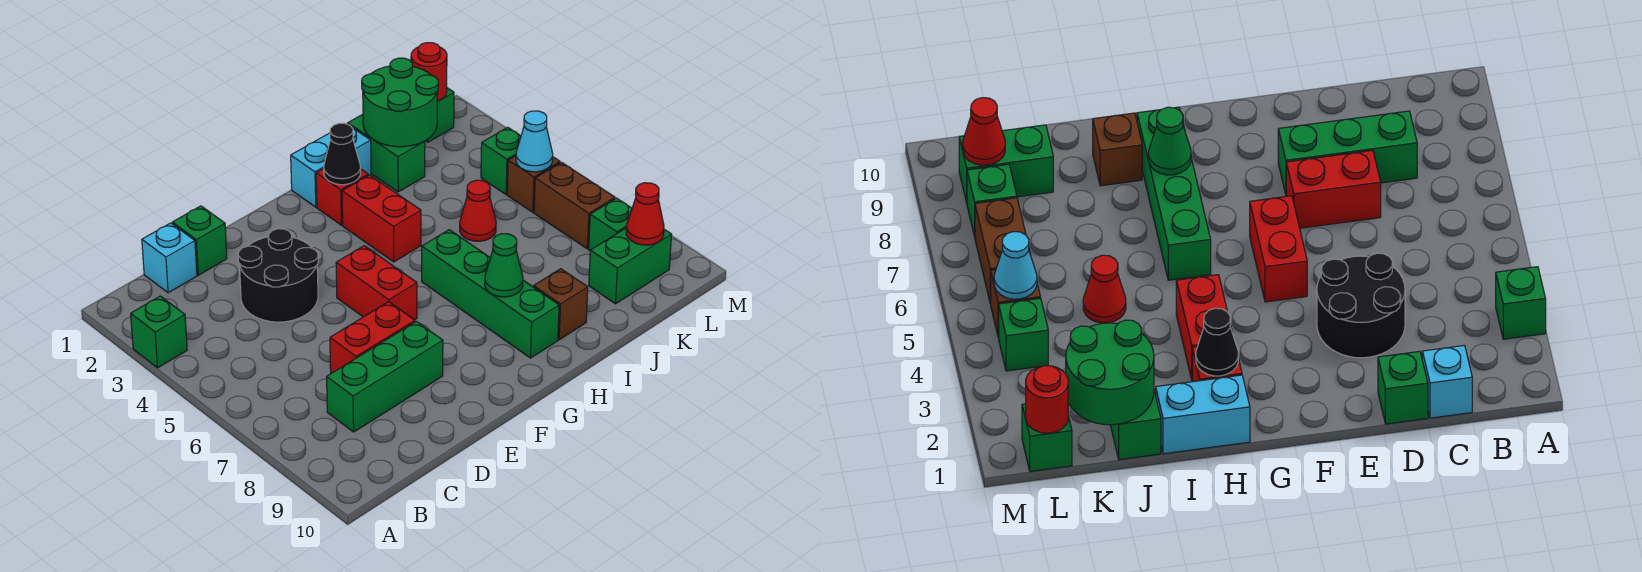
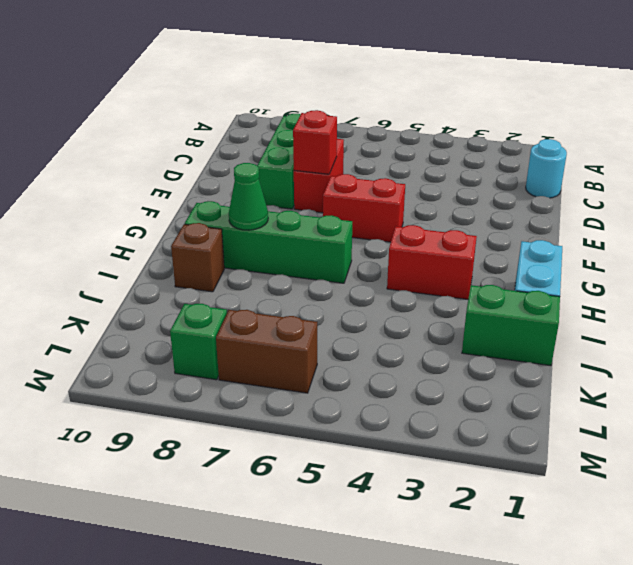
cyan 1x1 round brick [526,139,567,198] -> cyan 1x1 brick [142,223,197,293]
red 1x1 brick [293,110,337,174] -> red 1x1 brick moved to [316,169,368,225]
none -> green 1x1 brick [131,296,187,368]
none -> green 1x1 brick [172,206,227,275]
none -> black 2x2 round brick [238,229,318,322]

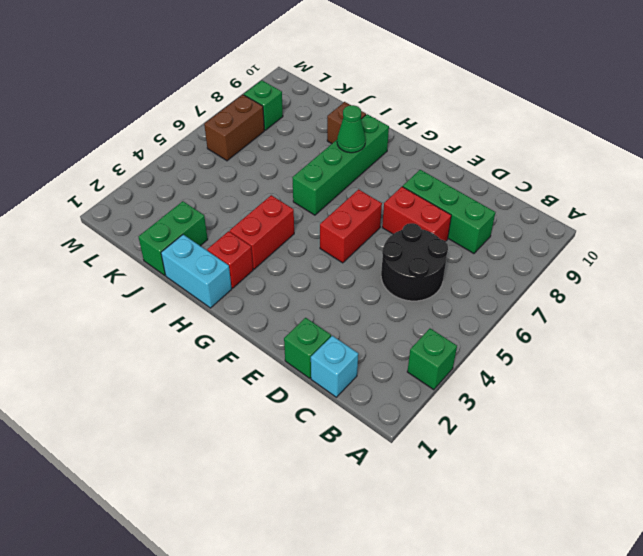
black 2x2 round brick [381,223,448,301] -> black 2x2 round brick moved to [238,229,318,322]
none -> red 1x1 cone [460,180,496,241]
none -> green 1x2 brick [589,228,672,304]
none -> green 1x1 brick [426,88,454,142]

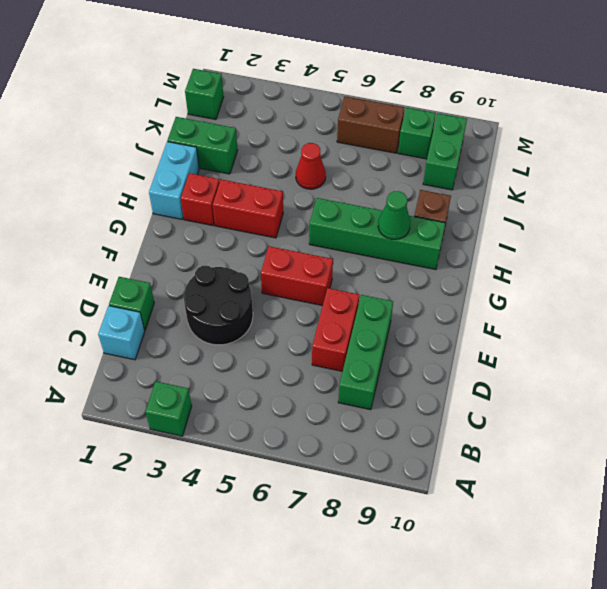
none -> green 1x1 brick [481,127,521,194]
none -> brown 1x1 brick [507,156,560,212]
none -> black 1x1 cone [324,123,361,185]

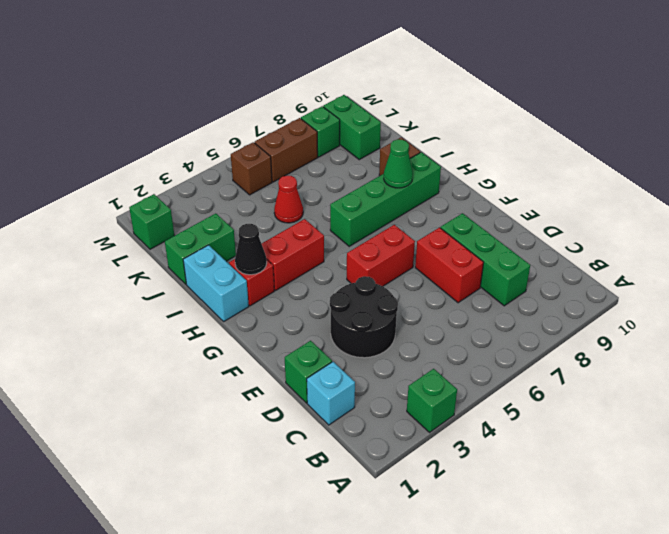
none -> green 1x1 brick [481,127,521,194]
none -> green 2x2 round brick [362,58,438,147]
none -> red 1x1 round brick [411,43,447,101]

